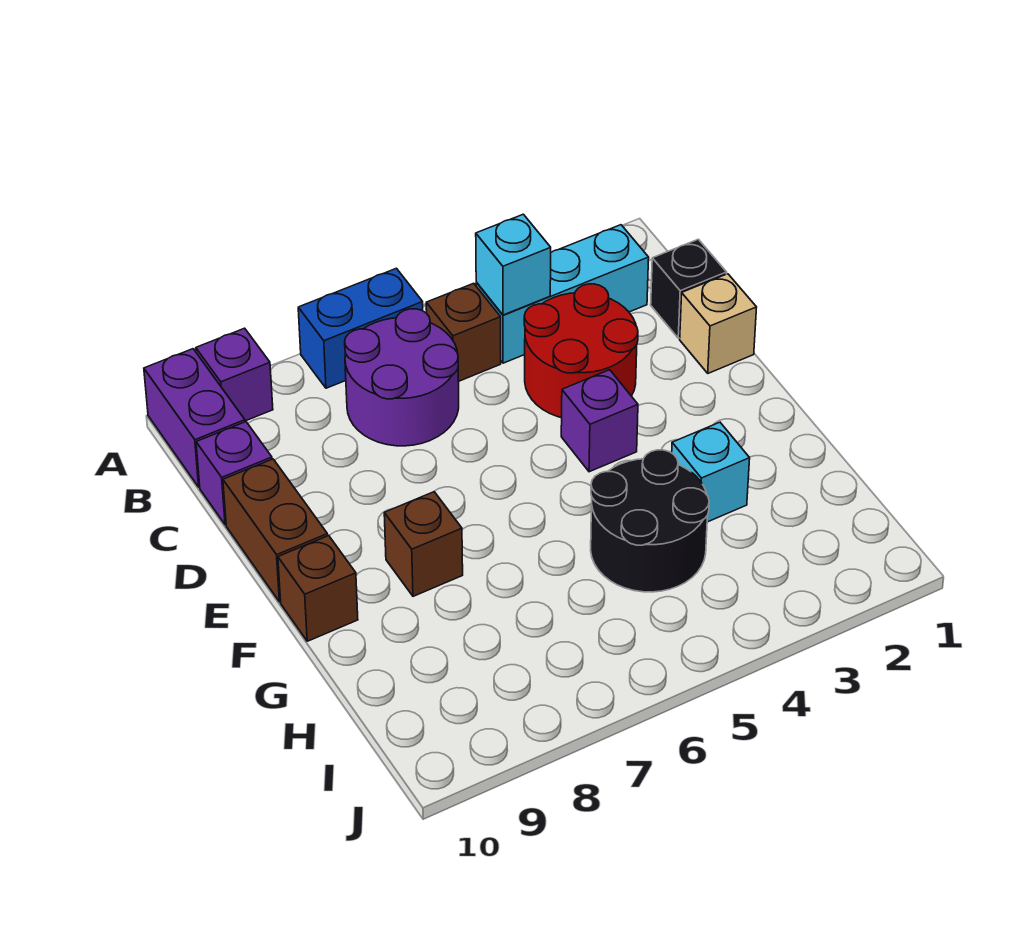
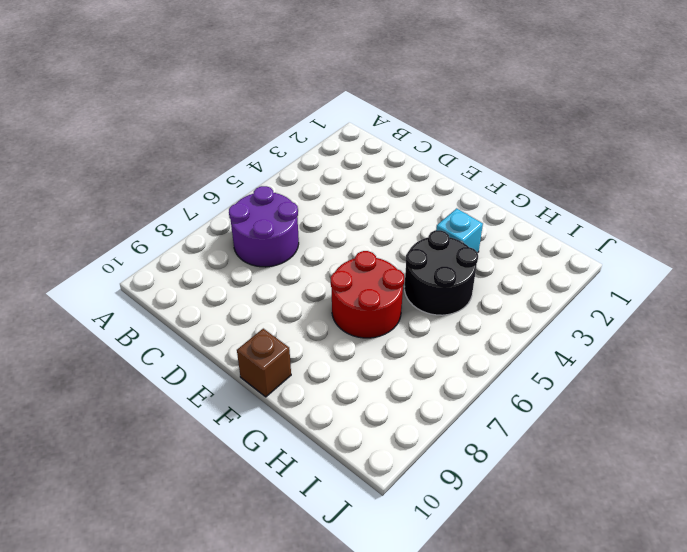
red 2x2 round brick [331,251,404,338] -> red 2x2 round brick moved to [524,284,638,418]
none -> blue 1x2 brick [298,268,423,388]
none -> purple 1x1 brick [196,328,273,421]
none -> purple 1x2 brick [144,349,245,487]

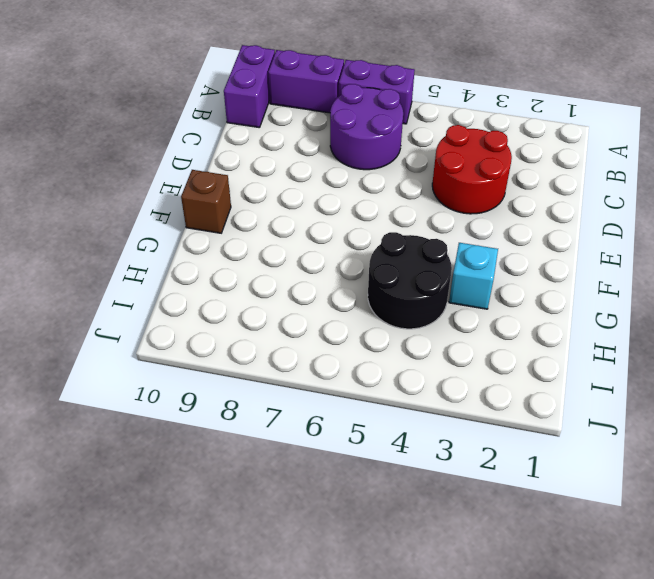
purple 1x2 brick [339,60,415,124] -> blue 1x2 brick [298,268,423,388]
purple 1x2 brick [268,50,344,113] -> purple 1x1 brick [196,328,273,421]
none -> cyan 1x3 brick [476,225,649,363]
none -> brown 1x1 brick [426,283,501,381]
none -> black 1x1 brick [651,239,727,338]

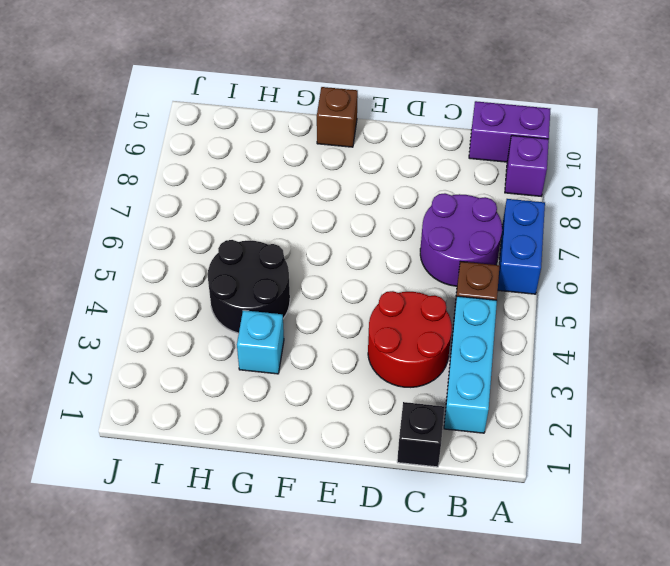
none -> purple 1x1 brick [196,422,272,525]
none -> tan 1x1 brick [680,274,757,373]
none -> brown 1x2 brick [223,459,328,602]

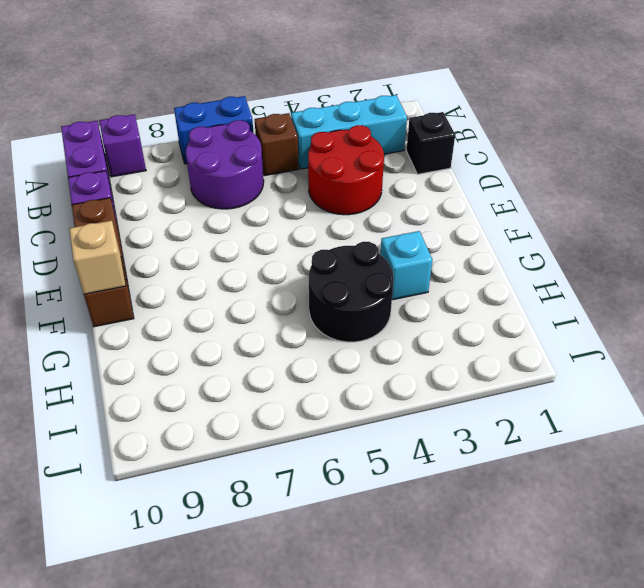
tan 1x1 brick [69,221,126,294] -> tan 1x1 brick moved to [680,274,757,373]
none -> purple 1x1 brick [561,370,638,472]
none -> brown 1x1 brick [384,492,463,596]
none -> cyan 1x1 brick [476,214,551,315]

